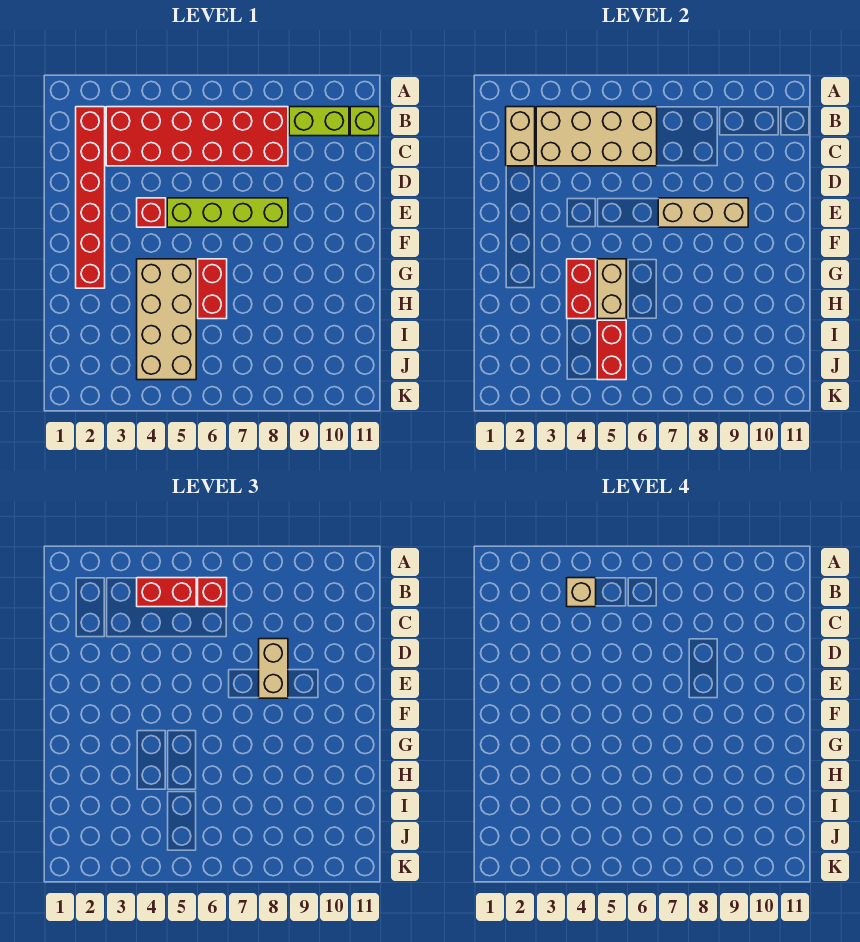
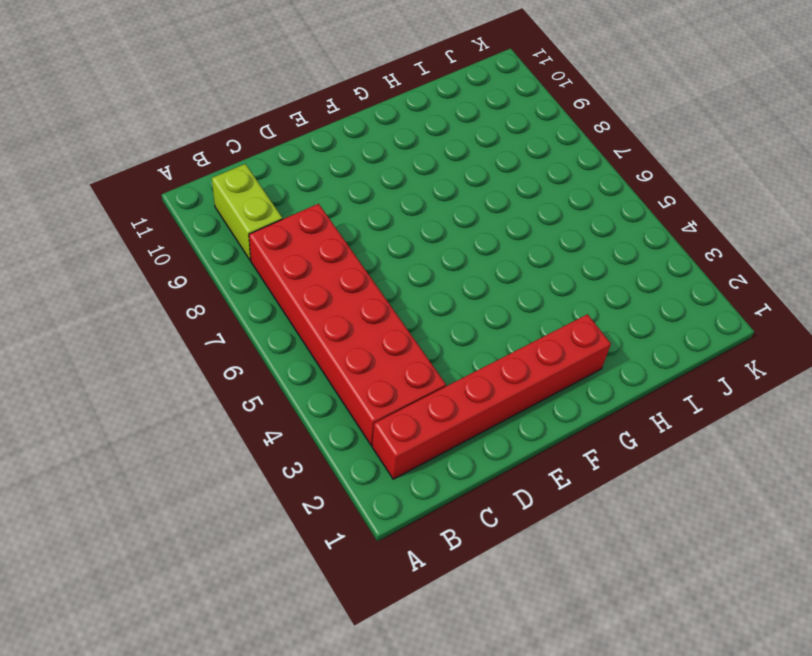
none -> lime 1x1 brick [350,107,379,136]
none -> red 1x1 brick [137,198,166,227]
none -> lime 1x4 brick [167,198,288,227]

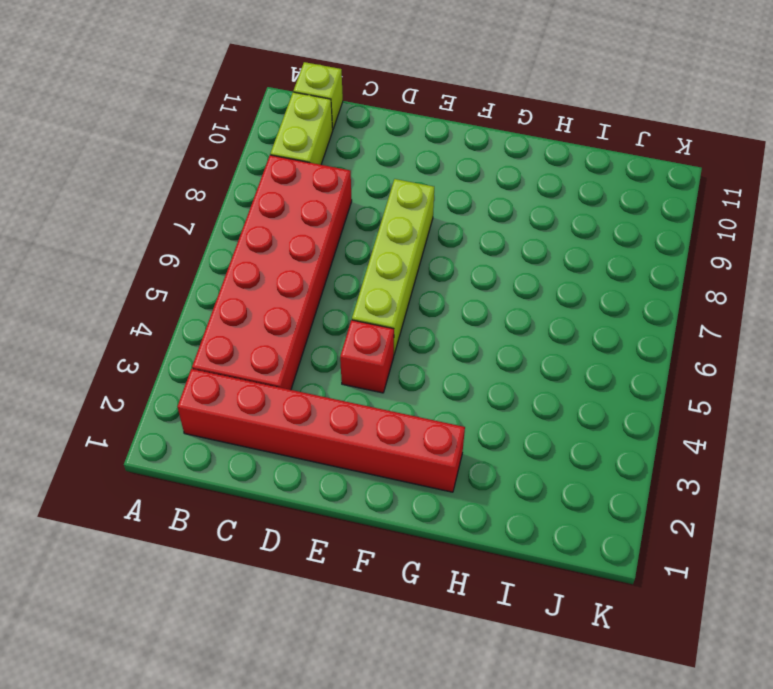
none -> tan 2x4 brick [137,259,196,380]
none -> red 1x2 brick [198,259,227,319]
none -> tan 1x2 brick [506,107,535,166]

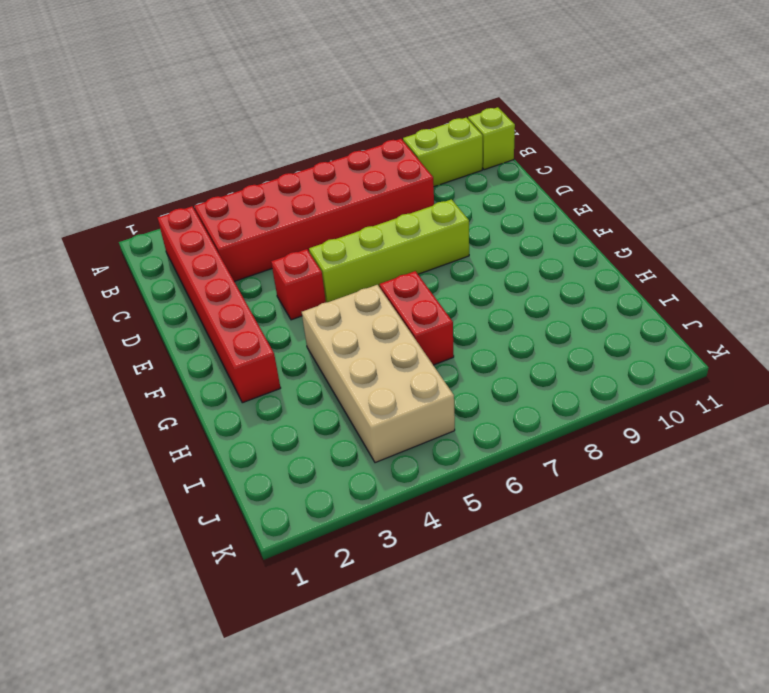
none -> tan 1x2 brick [506,107,535,166]
none -> tan 2x4 brick [536,107,657,166]
none -> tan 1x3 brick [658,198,748,227]

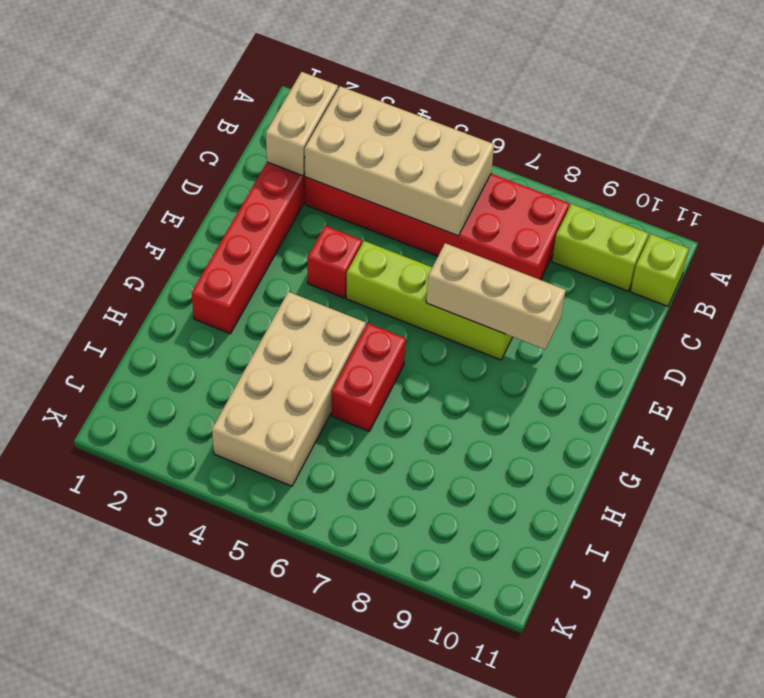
none -> red 1x2 brick [567,259,596,319]
none -> tan 1x2 brick [597,259,626,319]
none -> red 1x2 brick [597,320,626,380]

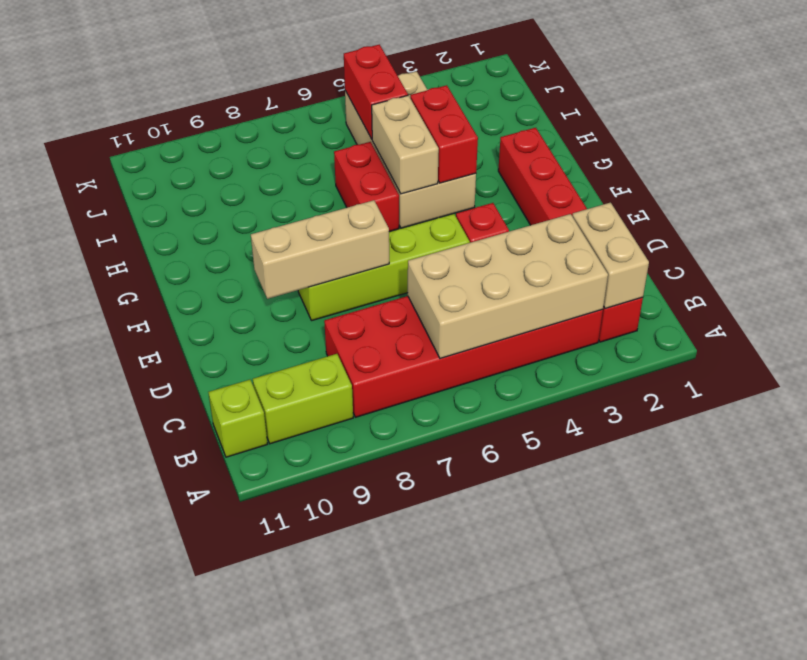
none -> red 1x2 brick [137,578,196,607]
none -> red 1x1 brick [198,578,227,607]
none -> tan 1x2 brick [259,639,288,698]

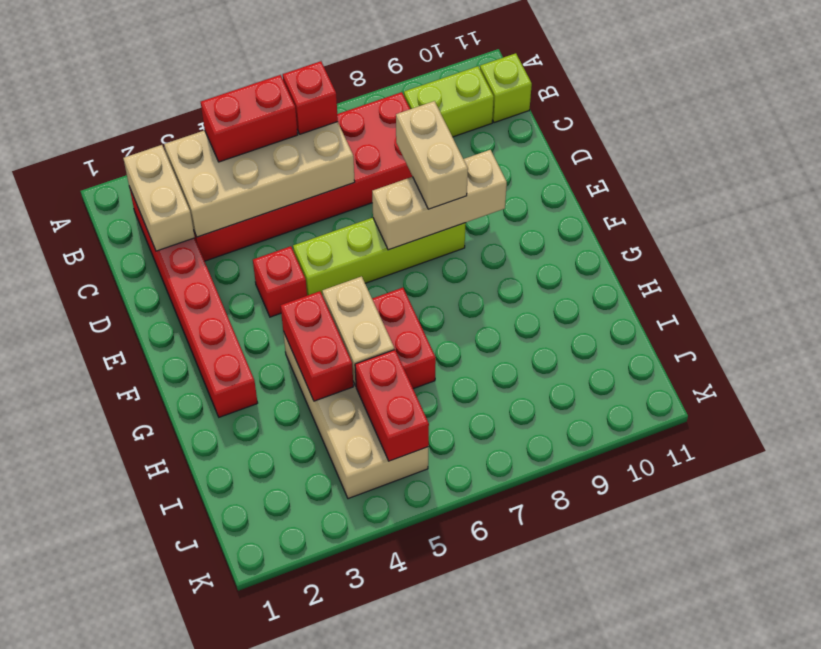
none -> tan 1x1 brick [567,578,596,607]

